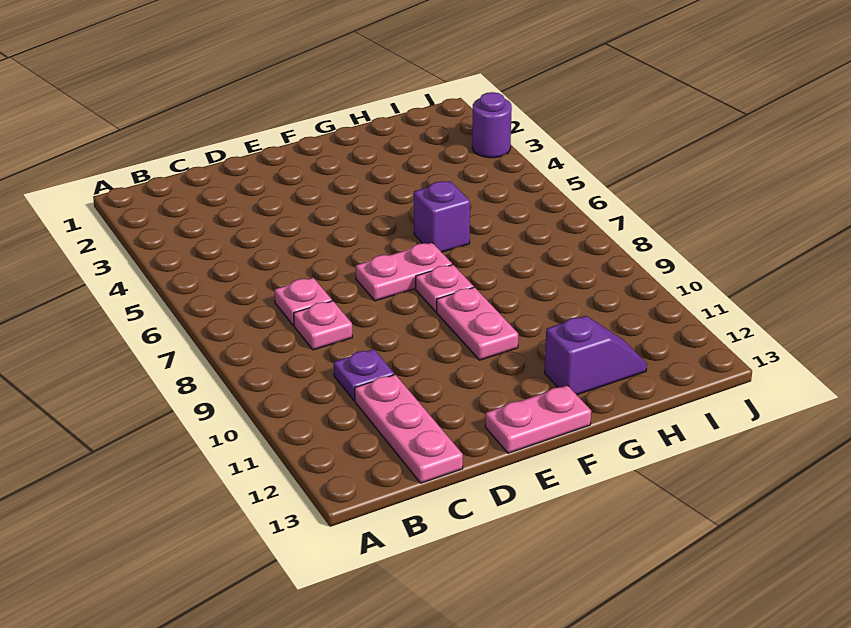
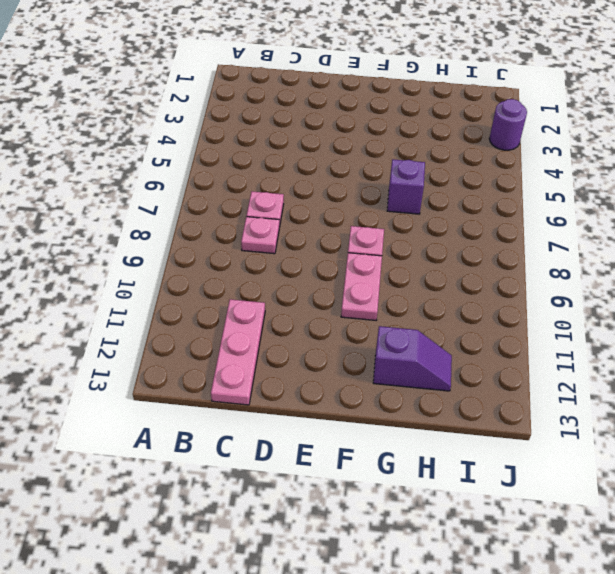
none -> purple 1x1 plate [334,349,394,401]
none -> pink 1x2 plate [356,243,452,301]

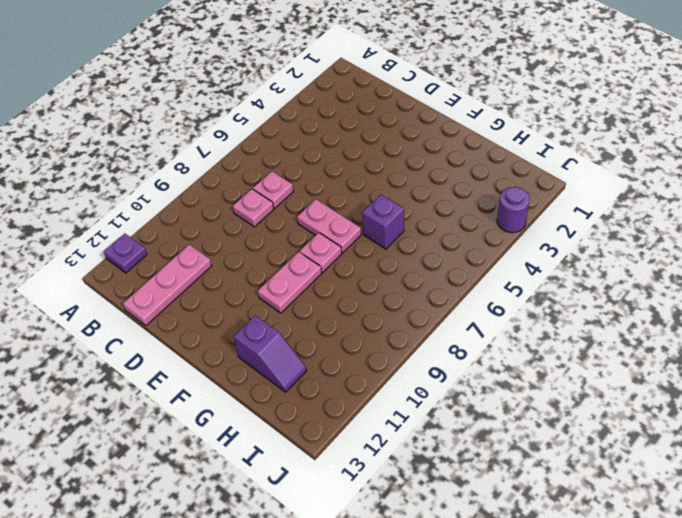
purple 1x1 plate [104,234,147,273] -> purple 1x1 plate moved to [334,349,394,401]
none -> pink 1x2 plate [485,385,591,453]

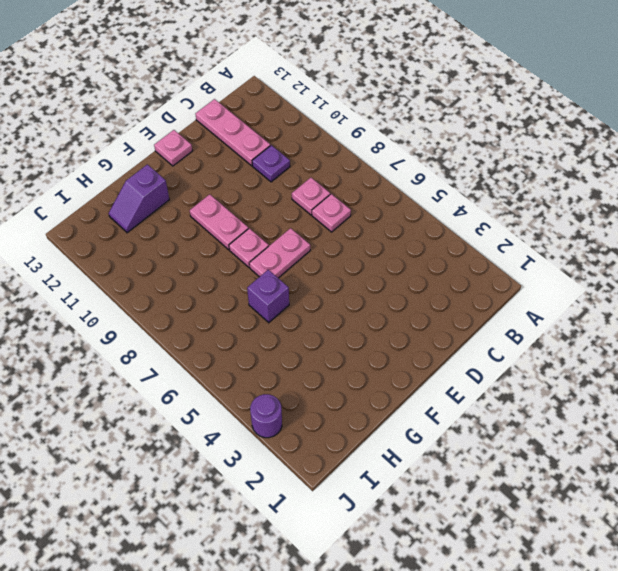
pink 1x1 plate [154,130,192,166] -> pink 1x2 plate [485,385,591,453]

